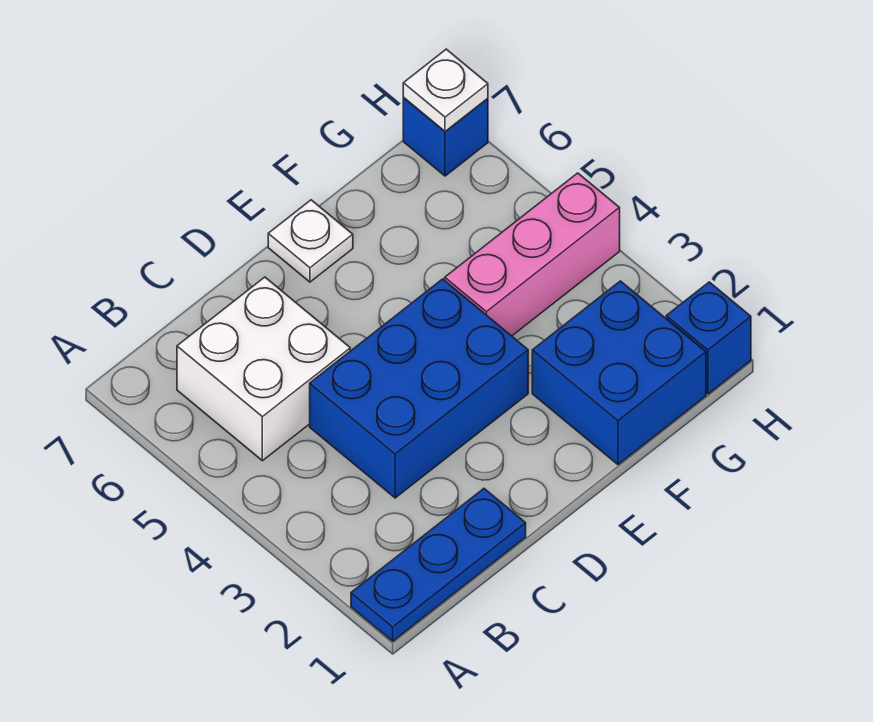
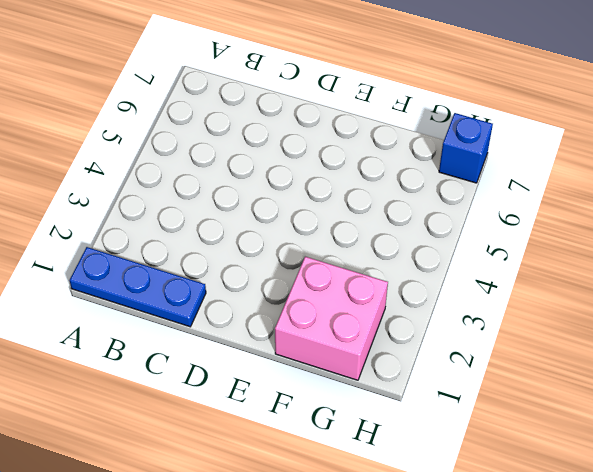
pink 2x2 brick [275,257,388,380] -> blue 2x2 brick [532,281,706,464]
none -> white 2x2 brick [177,277,350,461]
none -> blue 2x3 brick [310,279,528,498]

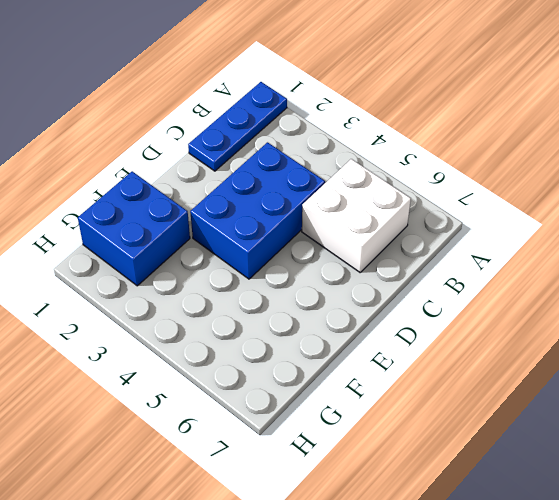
none -> white 1x1 plate [268,200,353,282]
none -> pink 1x3 brick [445,173,620,336]

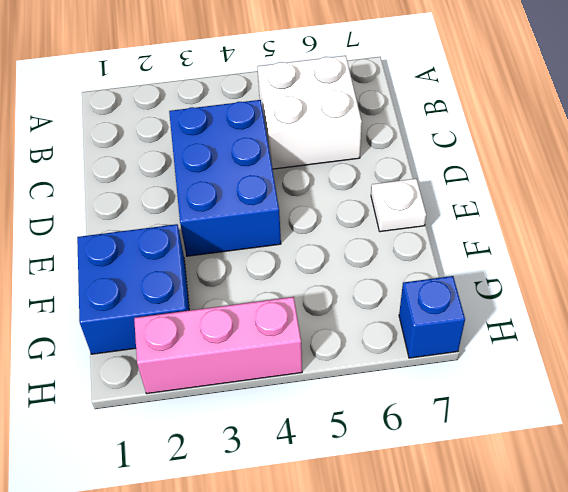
pink 1x3 brick [134,297,302,394] -> pink 1x3 brick turned to [445,173,620,336]
none -> blue 1x3 plate [351,489,526,641]
none -> blue 1x1 brick [666,282,751,394]

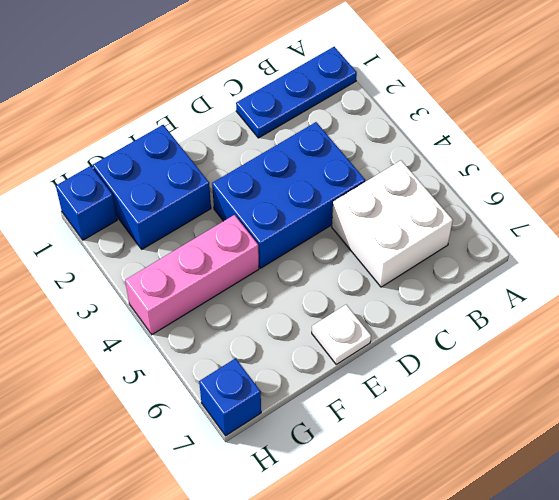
none -> white 1x1 plate [403,49,488,131]

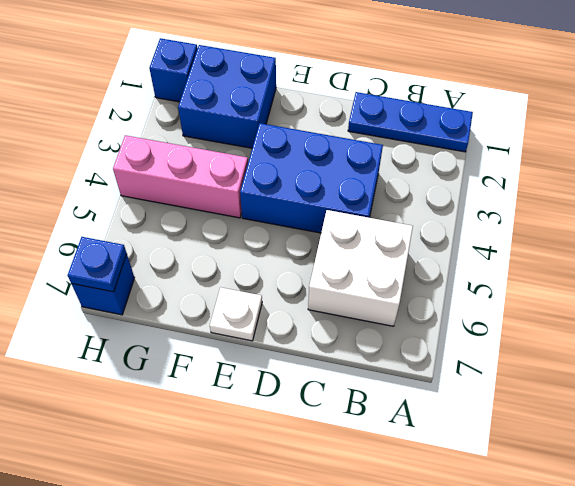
blue 1x1 plate [68,237,127,292] -> white 1x1 plate [403,49,488,131]

